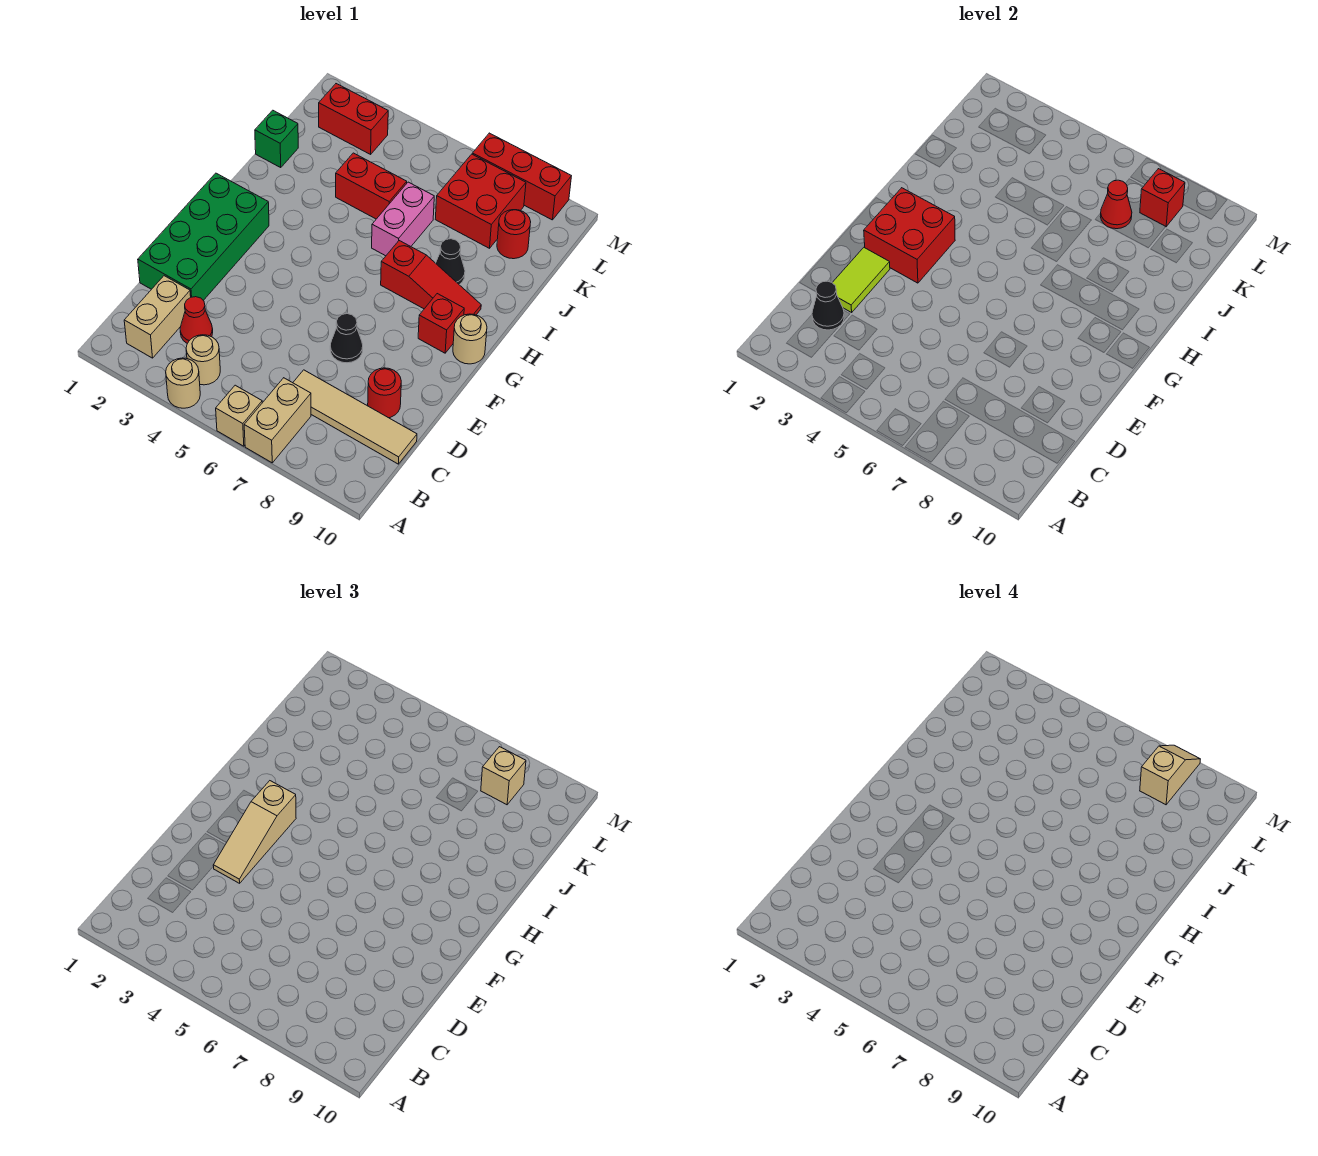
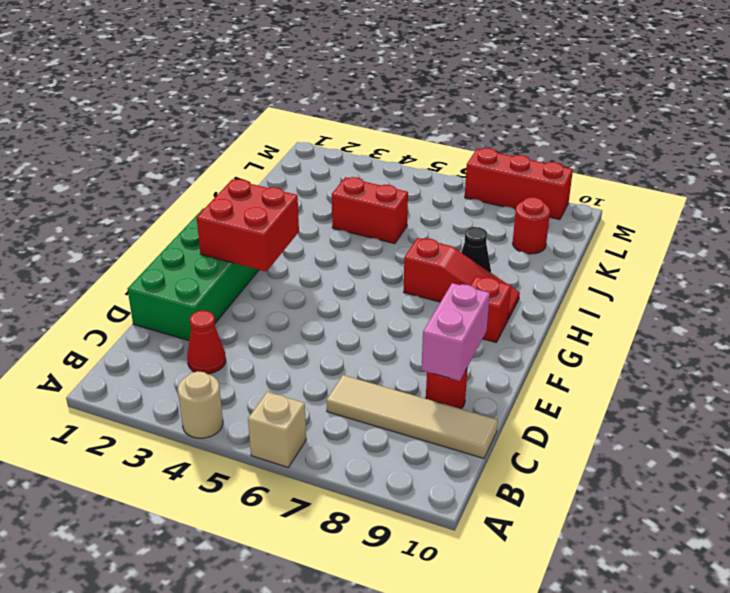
pink 1x2 brick [421,283,490,381] -> pink 1x2 brick moved to [372,182,434,256]
none -> tan 1x2 brick [244,378,311,463]
none -> tan 1x2 brick [124,276,191,358]
none -> tan 1x1 round brick [186,335,220,385]

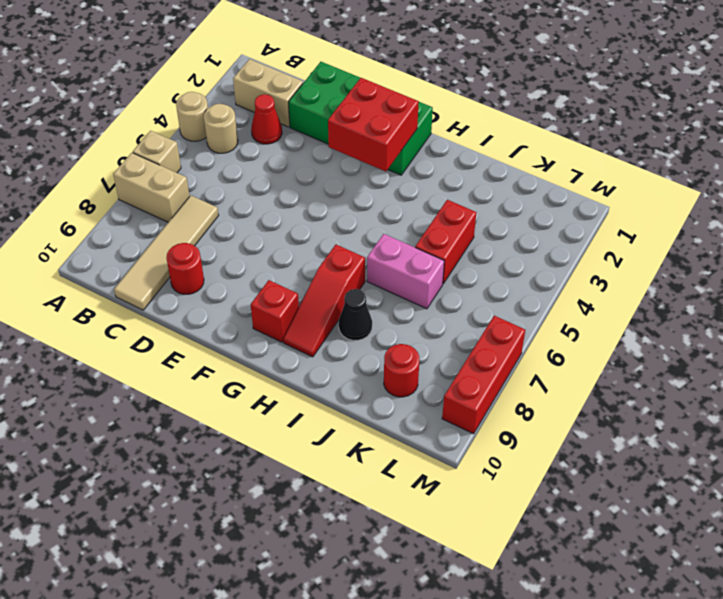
none -> black 1x1 cone [330,314,363,363]
none -> tan 1x1 round brick [453,314,487,364]
none -> green 1x1 brick [255,110,298,167]

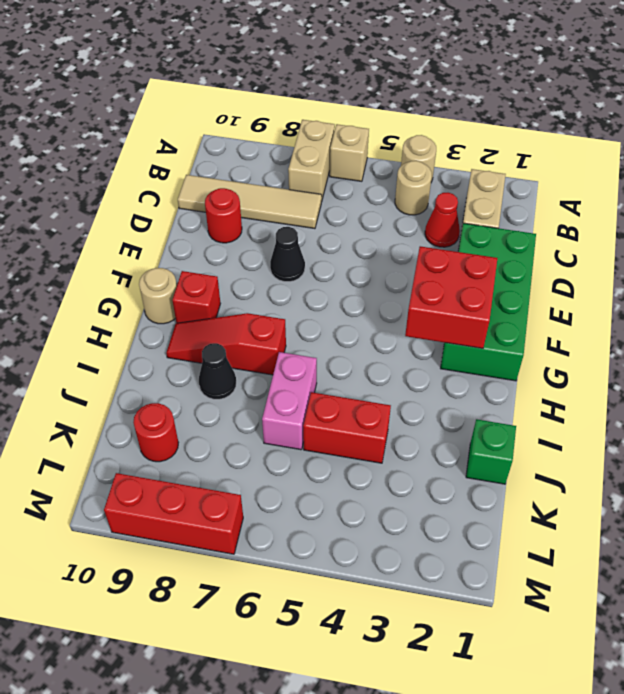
none -> red 2x2 brick [435,154,526,248]
none -> red 1x2 brick [319,84,388,154]
none -> black 1x1 cone [812,281,844,330]

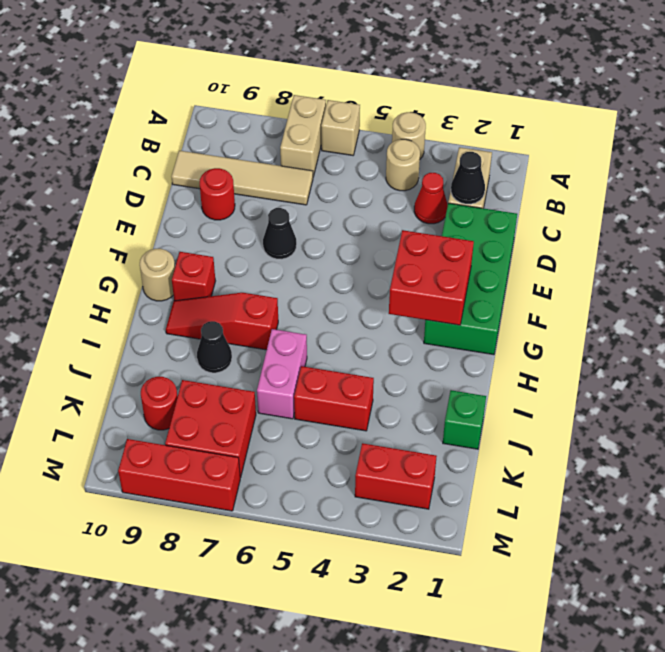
none -> lime 1x2 tile [832,247,890,312]
none -> red 1x1 cone [1100,180,1132,229]
none -> red 1x1 brick [1140,169,1185,227]

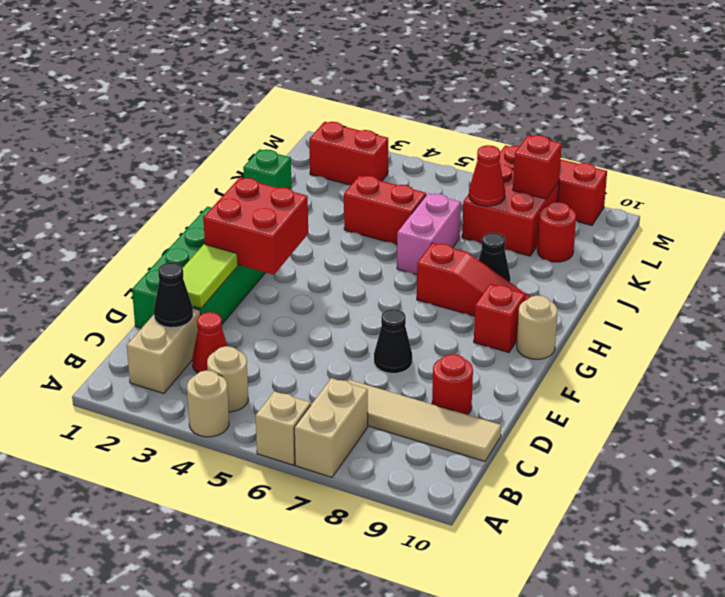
none -> tan 1x3 slope [213,781,296,883]
none -> tan 1x1 brick [481,747,526,805]
none -> tan 1x2 slope [1140,745,1200,805]

